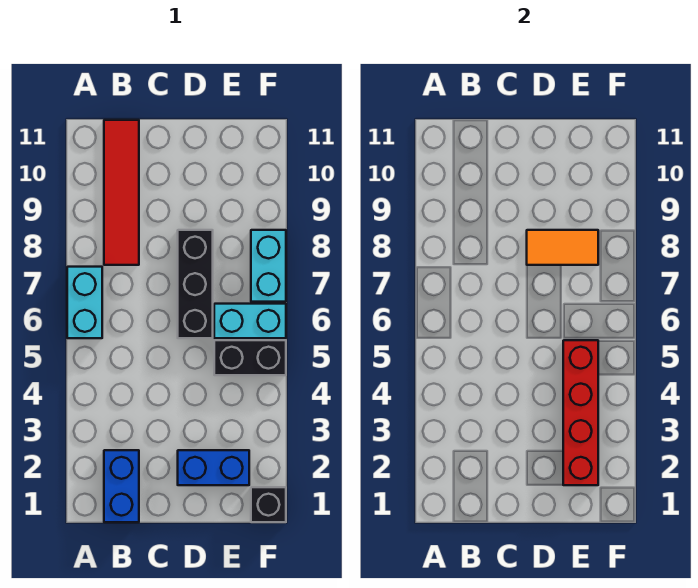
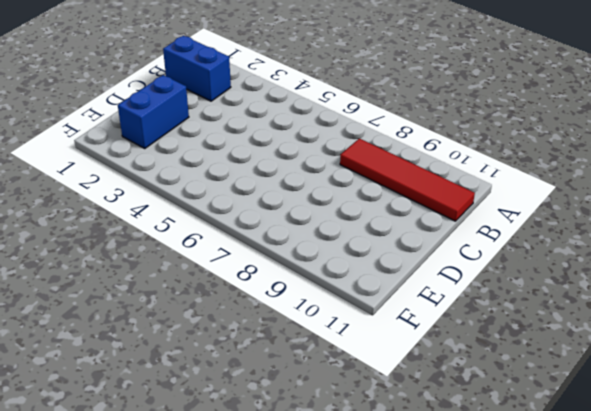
none -> cyan 1x2 brick [67,267,102,338]
none -> black 1x3 brick [178,230,213,338]

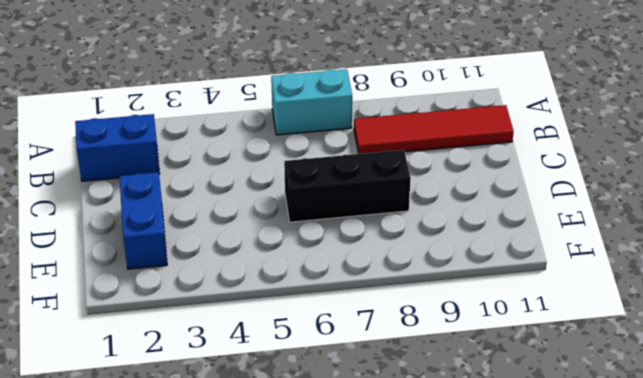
none -> black 1x2 brick [214,340,286,375]
none -> cyan 1x2 brick [214,304,286,338]

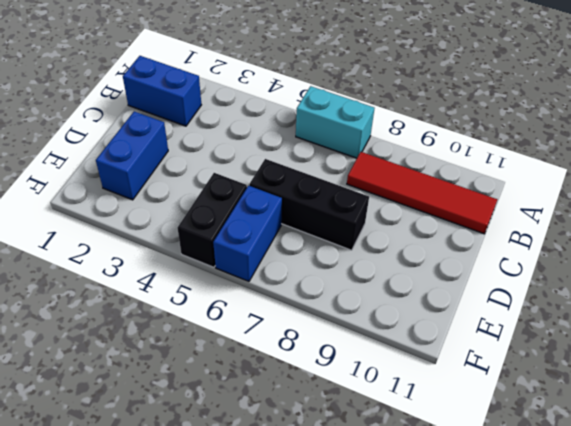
blue 1x2 brick [213,186,282,281] -> cyan 1x2 brick [214,304,286,338]
none -> black 1x1 brick [251,487,286,522]
none -> cyan 1x2 brick [251,230,286,302]

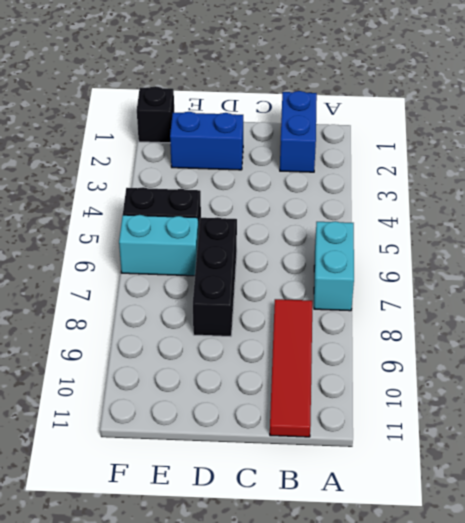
none -> cyan 1x2 brick [251,230,286,302]
none -> orange 1x2 tile [527,230,598,265]

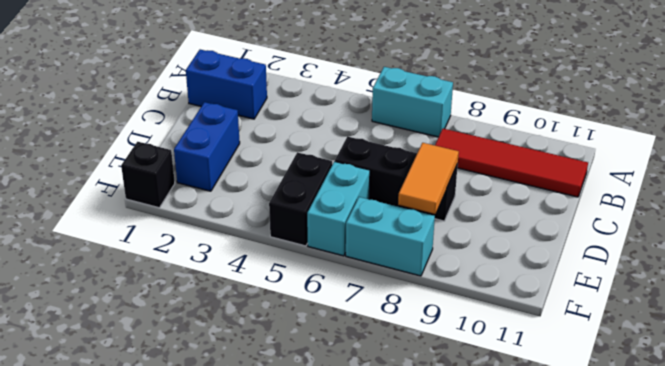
none -> red 1x4 brick [563,340,598,485]

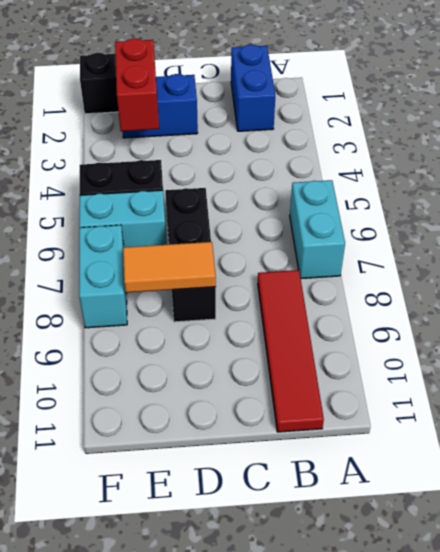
red 1x2 brick [115,39,159,131] -> red 1x4 brick [563,340,598,485]

